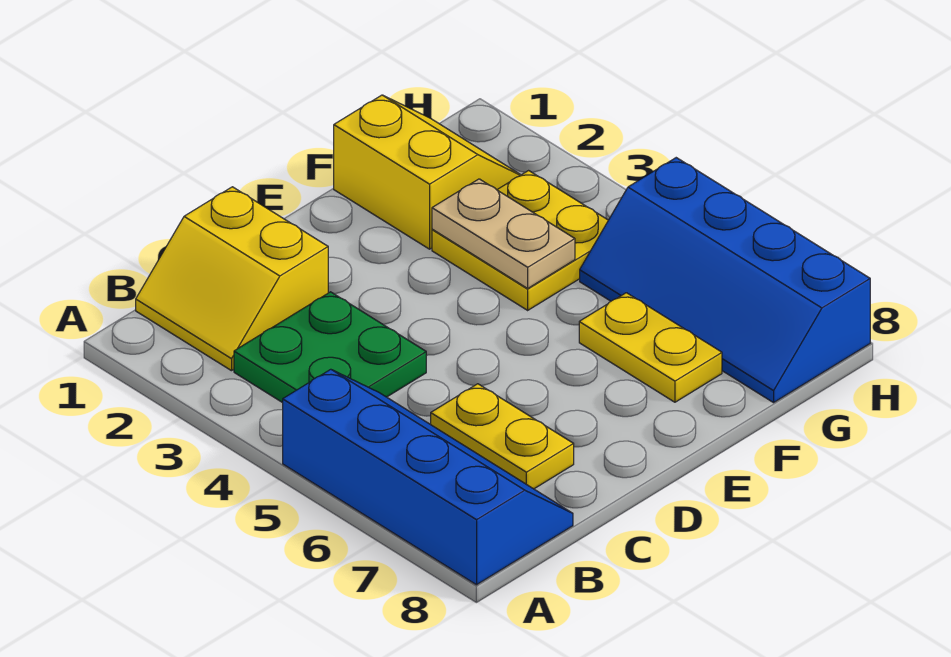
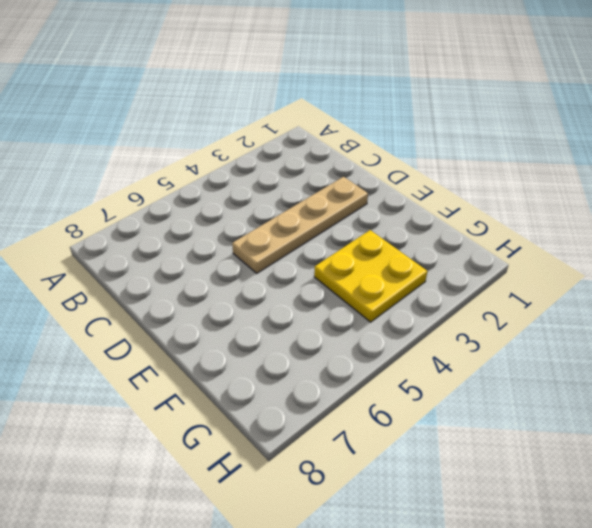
tan 1x4 plate [232,177,368,273] -> none
none -> blue 2x4 slope [283,369,573,585]
none -> yellow 2x2 slope [136,187,328,371]

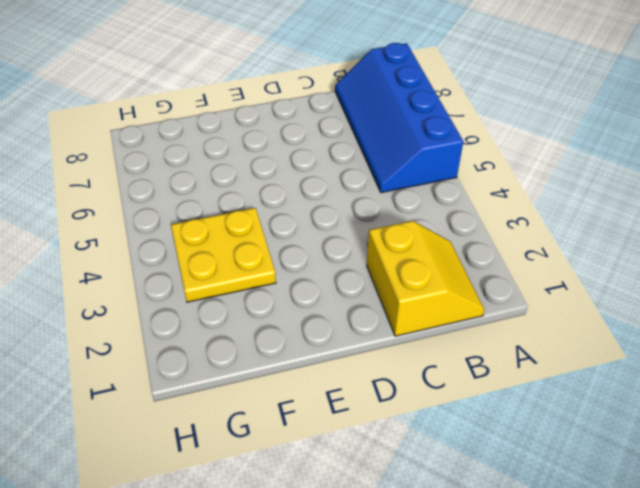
none -> green 2x2 plate [234,292,426,403]
none -> yellow 1x2 plate [431,384,574,489]

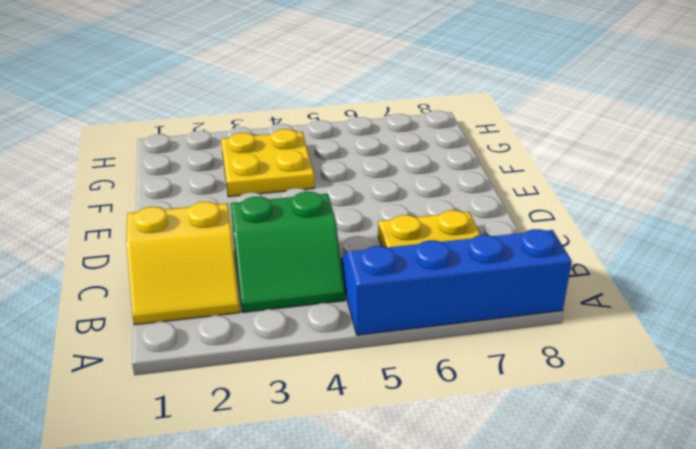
green 2x2 slope [231,192,345,312] -> green 2x2 plate [234,292,426,403]
none -> yellow 2x2 slope [334,95,520,249]
none -> yellow 1x2 plate [579,293,722,402]

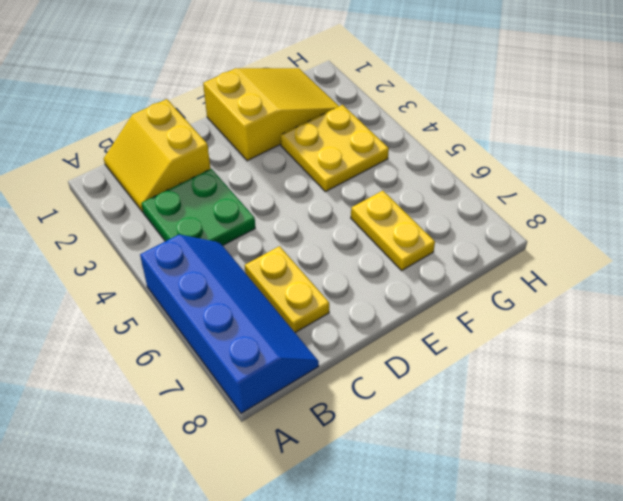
yellow 2x3 slope [203,68,339,161] -> yellow 2x2 slope [334,95,520,249]
none -> blue 2x4 slope [580,158,870,403]
none -> tan 1x2 plate [432,179,575,288]

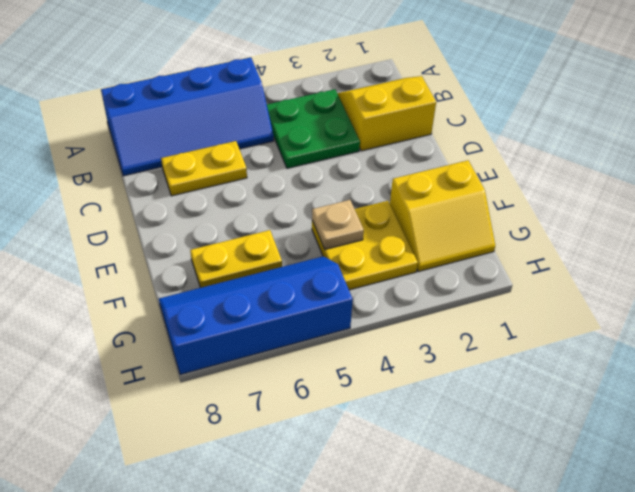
tan 1x1 plate [312,200,364,249] -> tan 1x2 plate [432,179,575,288]

